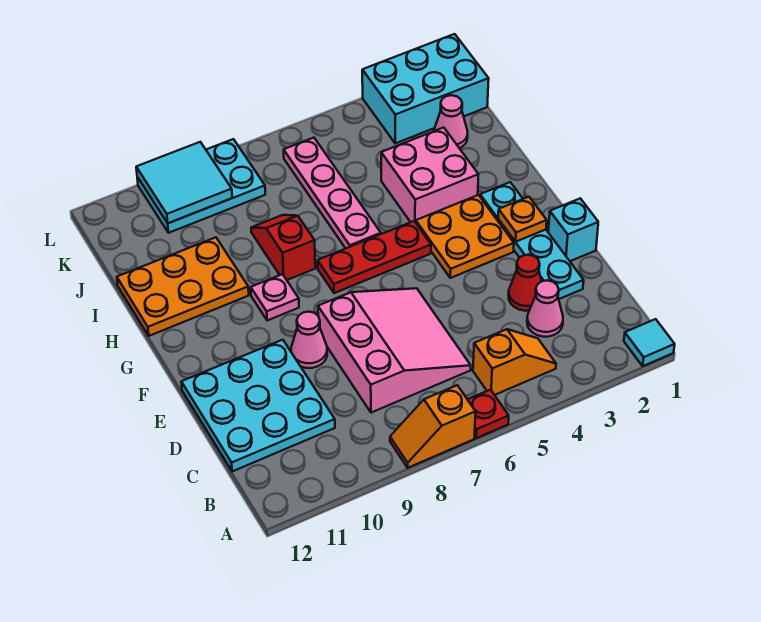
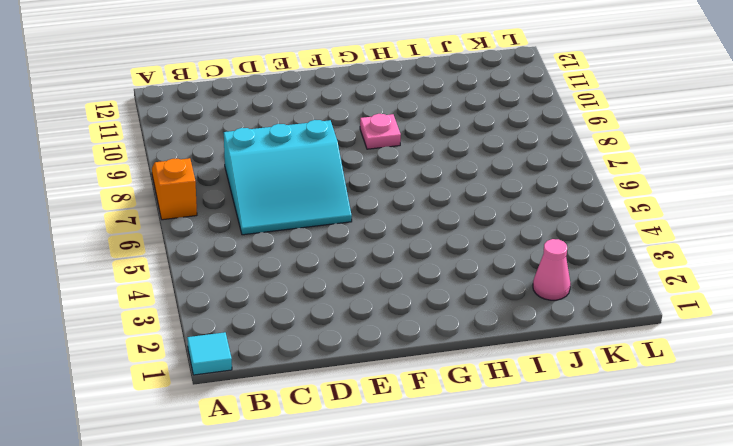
cyan 3x3 slope [224,120,352,235] -> pink 3x3 slope [318,288,471,413]
none -> red 1x1 plate [468,390,509,438]
none -> orange 1x2 slope [473,329,556,395]
none -> pink 1x1 cone [527,280,563,337]

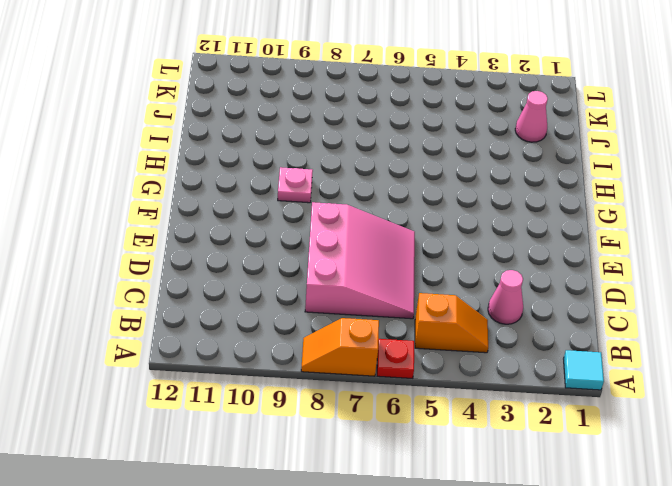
none -> cyan 3x3 plate [181,340,335,472]
none -> cyan 1x4 plate [480,182,584,299]
none -> red 1x1 cone [509,255,541,311]

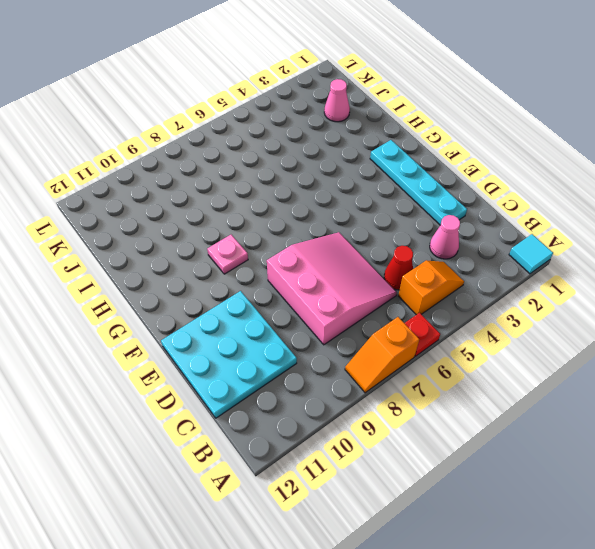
red 1x1 cone [384,246,413,290] -> red 1x1 cone moved to [509,255,541,311]
none -> cyan 1x1 brick [548,198,598,261]
none -> pink 1x1 cone [291,312,327,368]
none -> orange 2x2 plate [416,195,514,278]

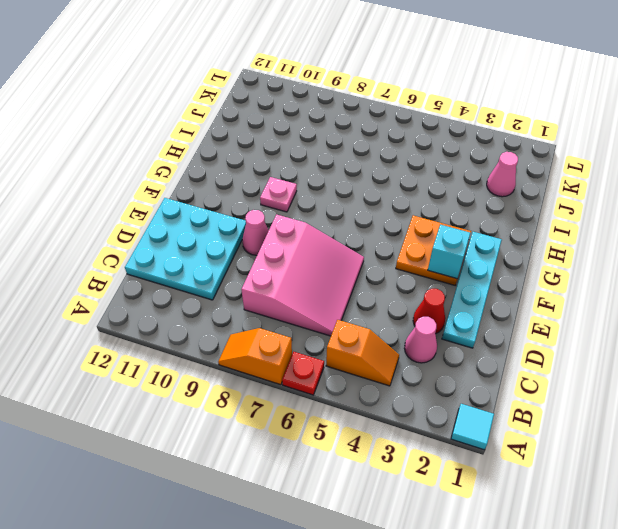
cyan 1x1 brick [428,225,470,279] -> cyan 1x1 brick moved to [548,198,598,261]
none -> red 1x3 plate [318,221,431,293]
none -> pink 2x2 brick [381,128,478,222]
none -> pink 1x4 plate [284,138,381,248]

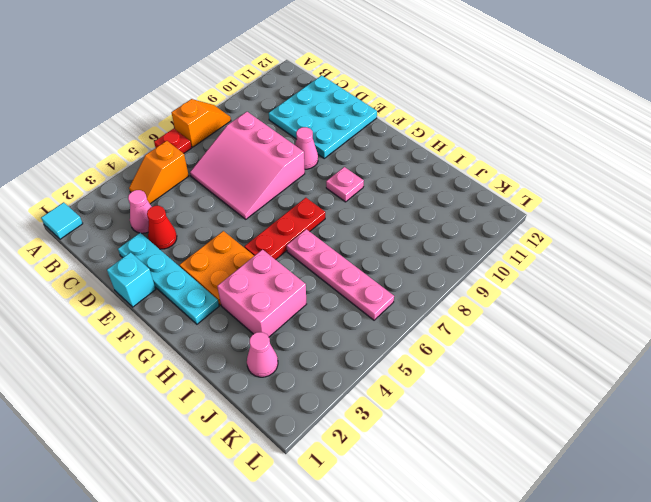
none -> red 1x2 slope [251,215,315,280]
none -> orange 2x3 plate [117,237,249,336]
none -> cyan 2x3 brick [362,34,489,143]

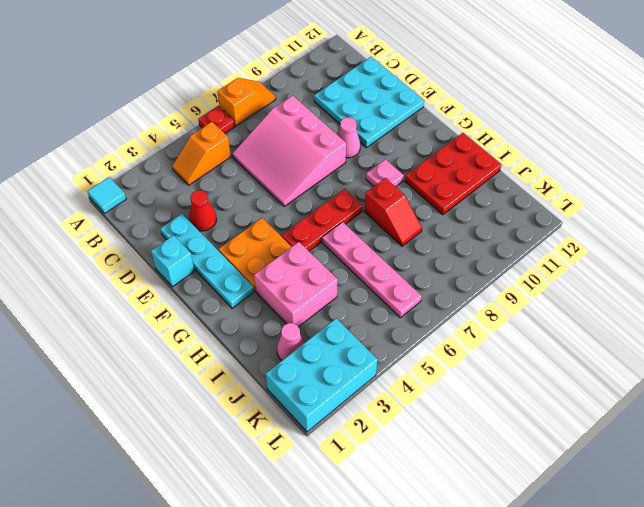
red 2x3 plate [405,133,501,215] -> orange 2x3 plate [117,237,249,336]
none -> pink 1x1 cone [527,280,563,337]
none -> cyan 2x3 plate [137,139,265,233]
none -> orange 1x1 plate [498,197,547,242]

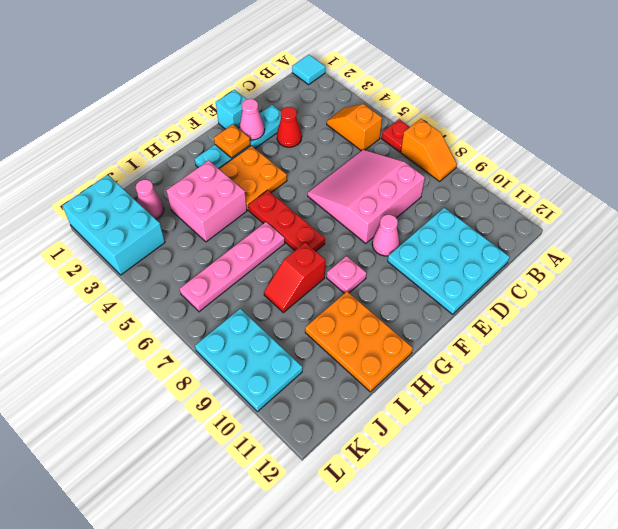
pink 1x1 cone [239,99,265,140] -> pink 1x1 cone moved to [527,280,563,337]
none -> cyan 2x2 tile [136,142,232,223]

